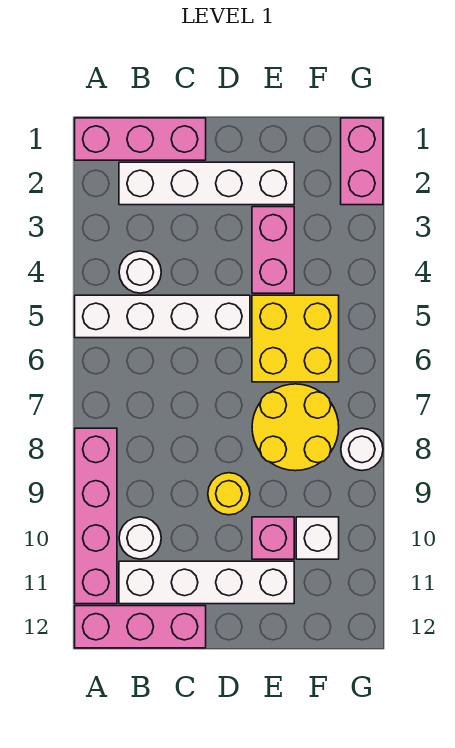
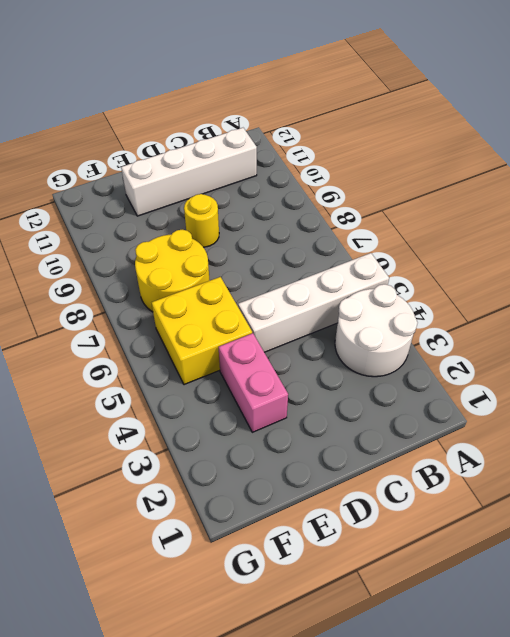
white 2x2 round brick [335,284,418,377] -> white 1x1 round brick [119,251,161,293]
none -> pink 1x3 brick [75,118,206,160]
none -> pink 1x4 brick [75,428,117,604]
none -> pink 1x3 brick [75,606,206,648]

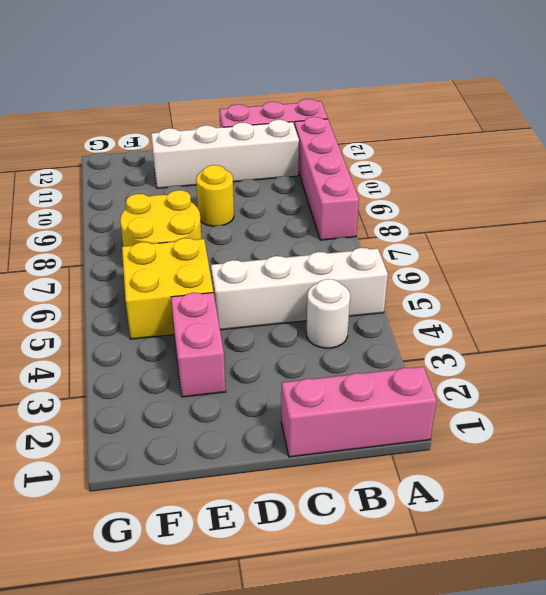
none -> white 1x4 brick [119,162,294,205]
none -> white 1x1 round brick [119,517,161,559]
none -> pink 1x1 brick [252,517,294,559]

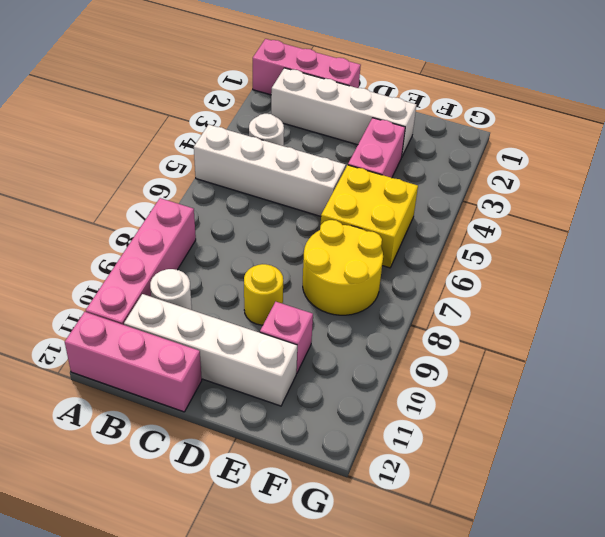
none -> white 1x1 brick [296,517,339,559]
none -> pink 1x2 brick [341,118,383,205]
none -> white 1x1 round brick [341,428,383,471]

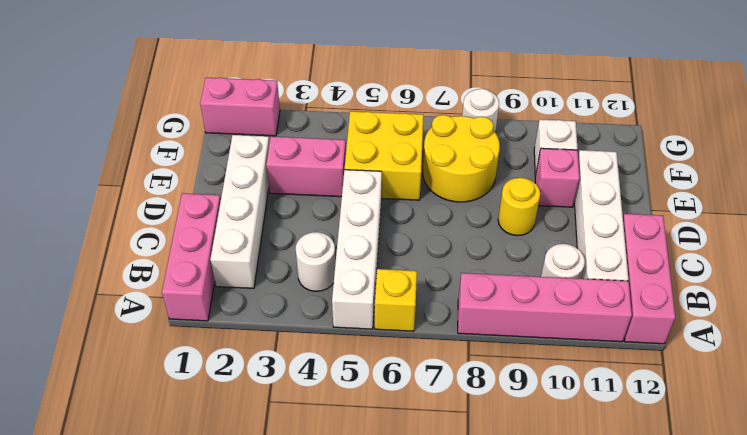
yellow 1x1 brick [375,269,417,331] -> none

